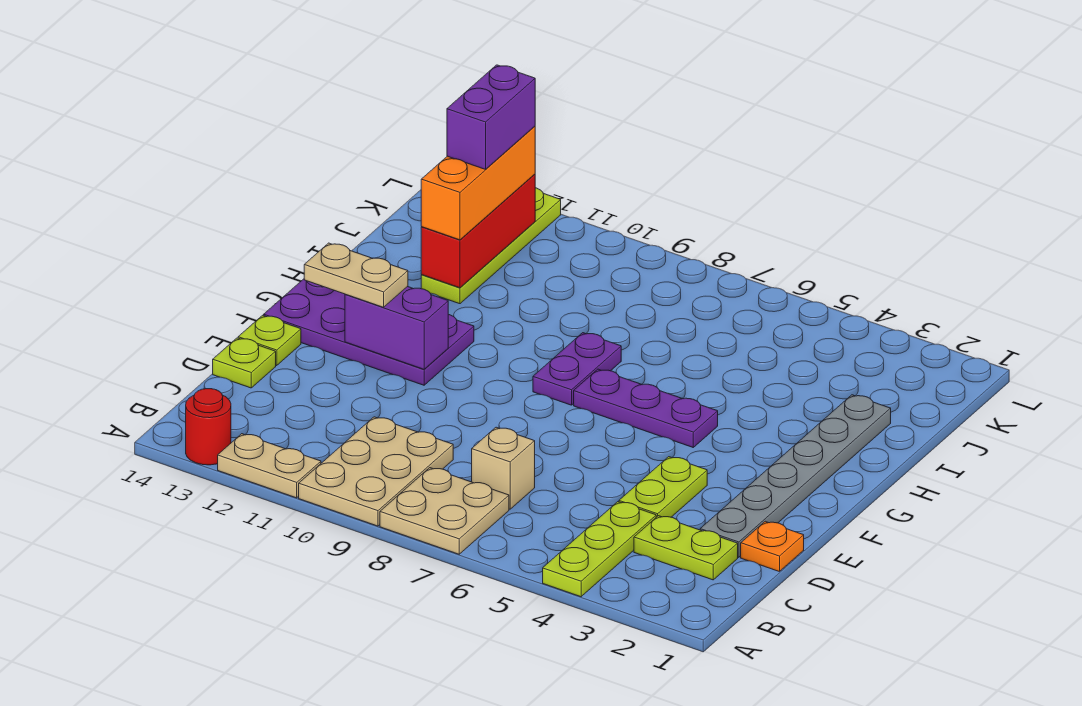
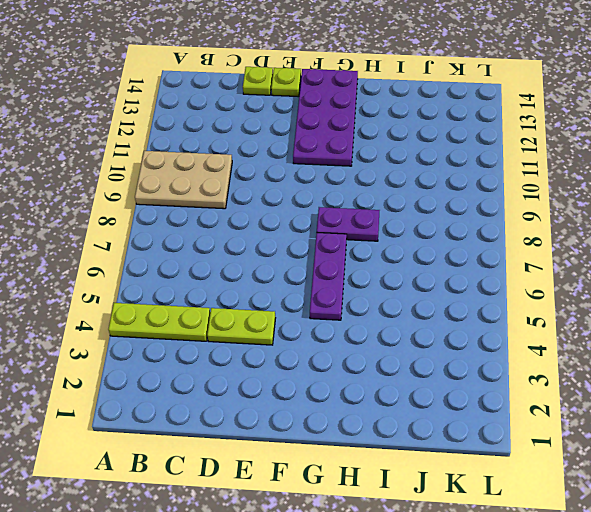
none -> tan 2x2 plate [380,468,509,554]
none -> tan 1x2 plate [218,434,321,498]
none -> red 1x1 round brick [186,389,231,465]

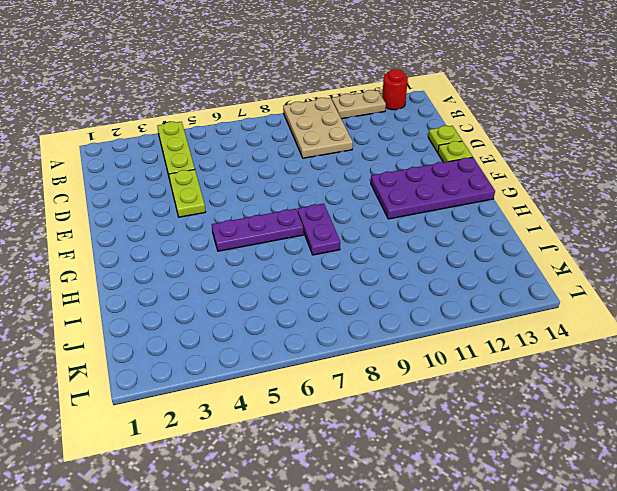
none -> tan 2x2 plate [380,468,509,554]
none -> lime 1x2 plate [634,516,738,580]
none -> tan 1x1 brick [472,427,535,509]

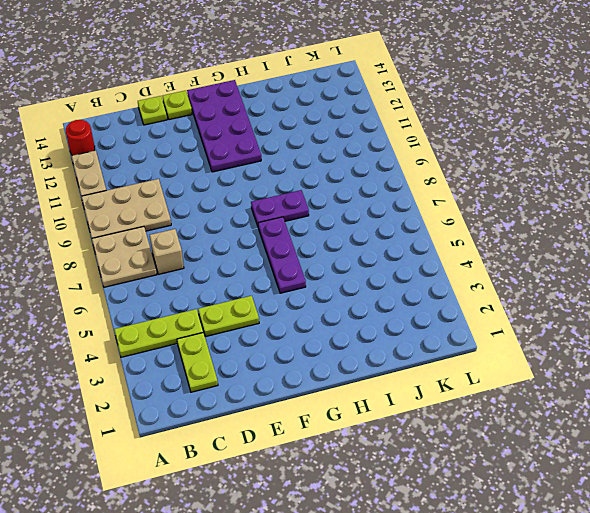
none -> orange 1x1 plate [741,521,804,572]
none -> grey 1x6 plate [700,395,891,557]
none -> lime 1x4 plate [421,188,561,304]

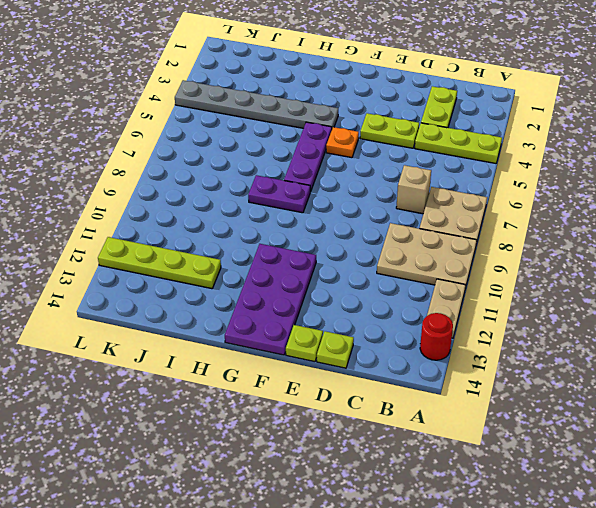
orange 1x1 plate [326,127,359,158] -> orange 1x1 plate moved to [741,521,804,572]
grey 1x6 plate [175,80,338,128] -> grey 1x6 plate moved to [700,395,891,557]
none -> purple 1x2 brick [345,286,448,369]
none -> red 1x3 brick [421,174,535,288]
none -> tan 1x2 plate [304,243,408,307]

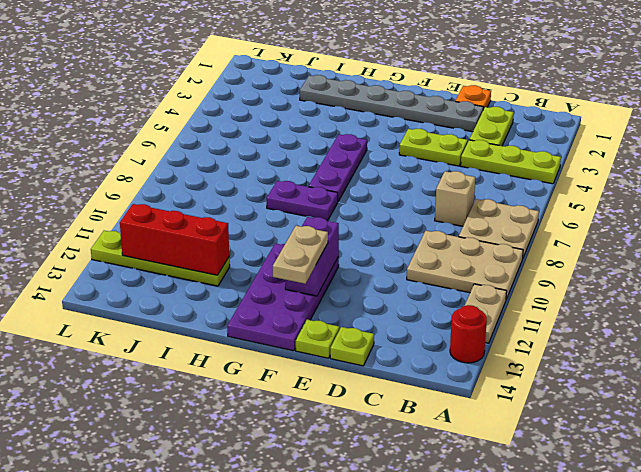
none -> orange 1x3 brick [421,126,535,240]
none -> purple 1x2 brick [447,65,535,169]

